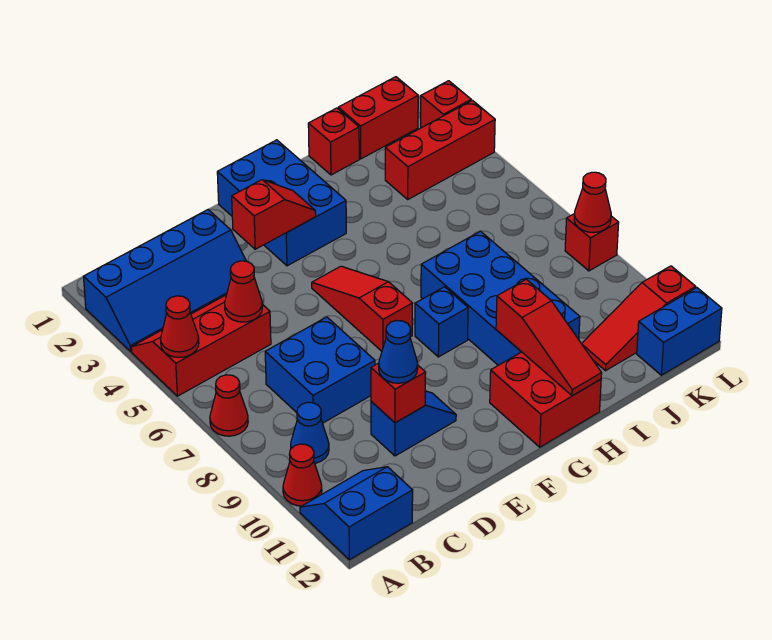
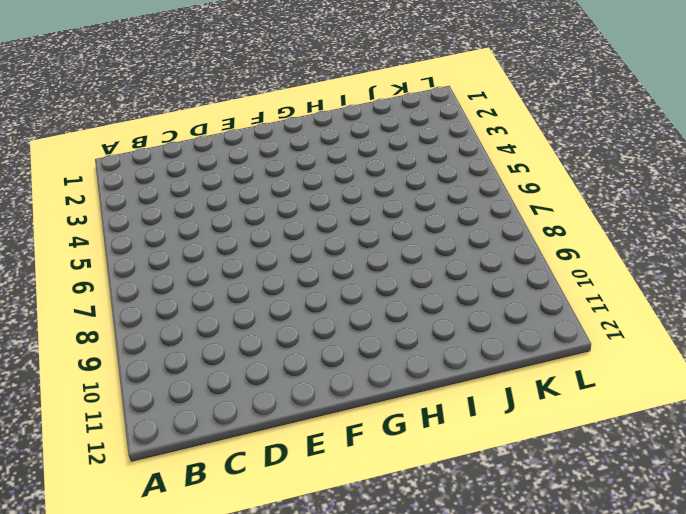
none -> blue 2x4 slope [84,210,246,351]
none -> red 2x3 slope [131,295,271,396]
none -> red 1x1 cone [210,375,248,436]

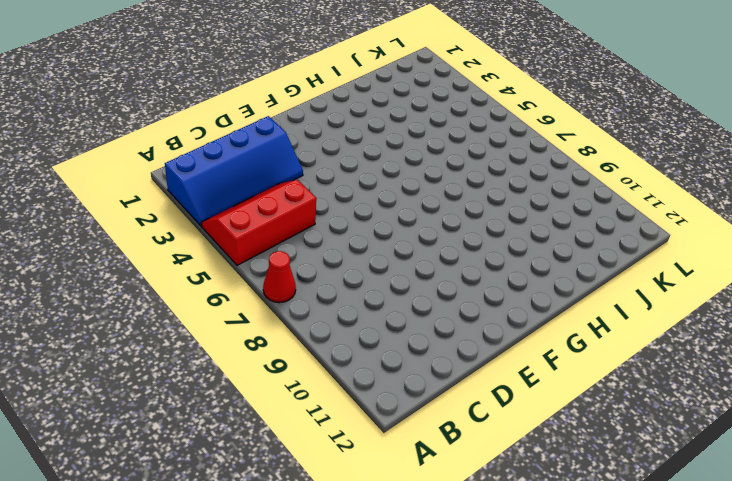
none -> red 1x1 cone [283,444,322,506]
none -> blue 2x2 slope [300,467,413,560]
none -> blue 1x1 cone [291,402,329,463]

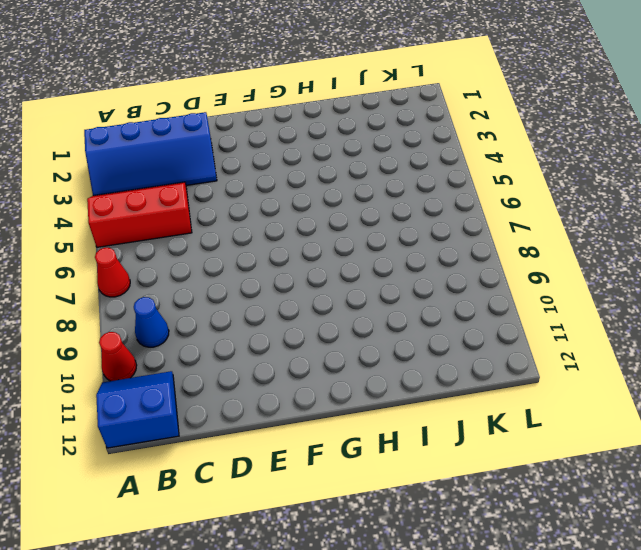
none -> blue 2x2 brick [265,317,375,423]
none -> blue 1x2 slope [371,391,456,456]
none -> blue 2x3 brick [217,140,346,266]

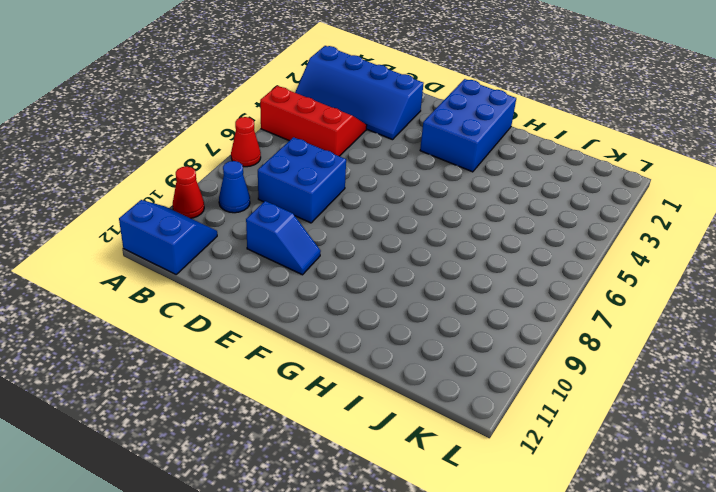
none -> red 1x3 slope [312,266,412,351]
none -> blue 1x1 brick [415,287,468,357]
none -> red 2x2 brick [490,352,601,447]

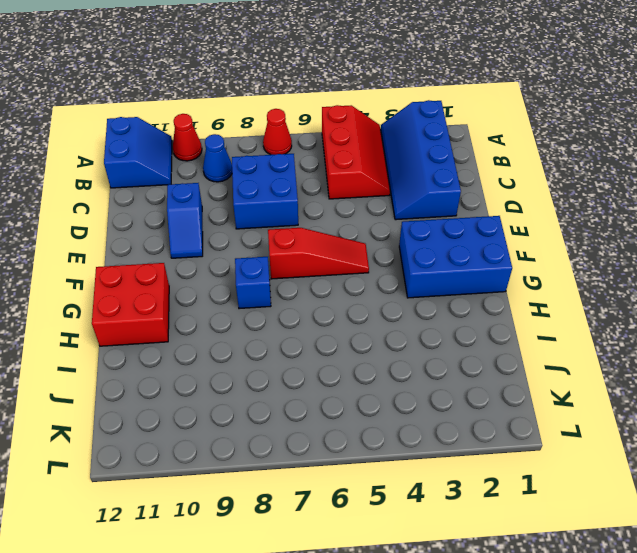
none -> blue 2x4 brick [421,231,580,365]
none -> red 1x1 brick [308,108,359,175]
none -> red 1x2 brick [338,77,418,159]

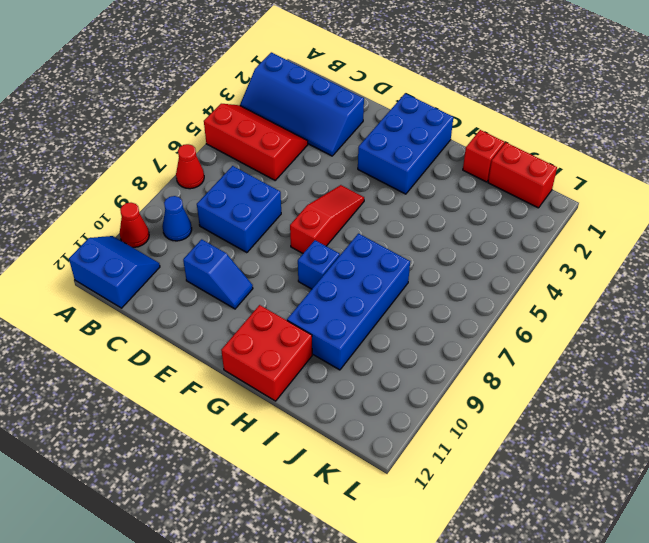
none -> red 1x3 brick [385,100,495,199]
none -> red 1x3 slope [582,266,696,371]
none -> blue 1x2 brick [637,288,722,375]

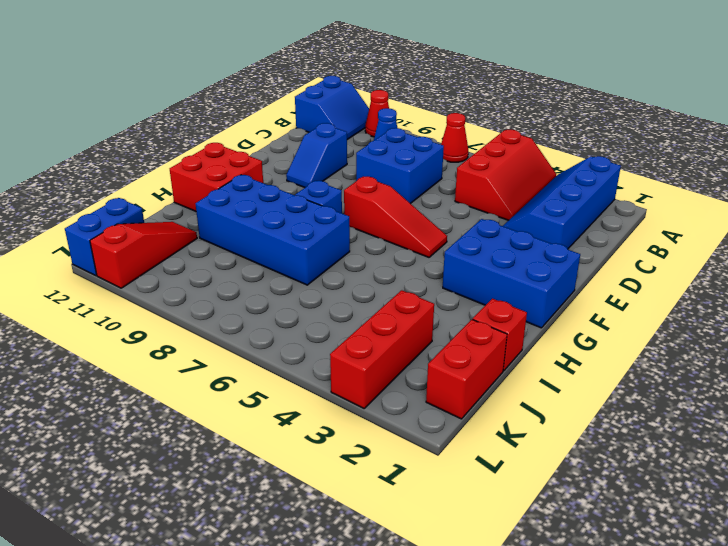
none -> red 1x1 brick [421,81,471,128]
none -> red 1x1 brick [565,214,619,271]
none -> red 1x1 cone [161,296,199,357]

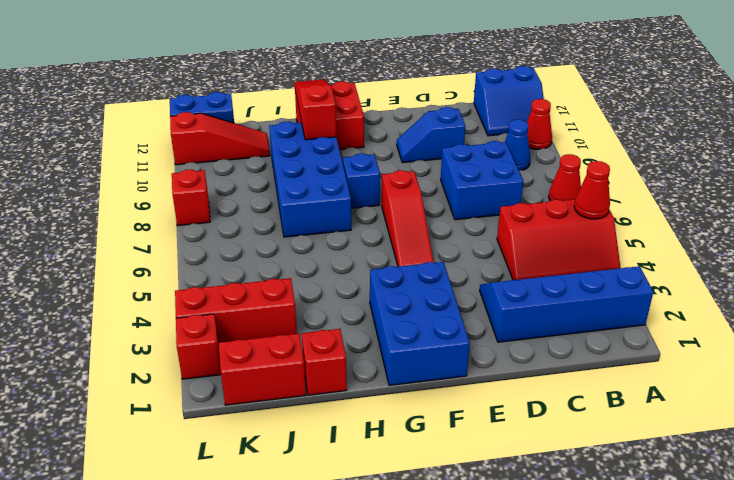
none -> red 1x1 cone [225,261,262,322]
none -> red 1x1 brick [371,363,426,423]
none -> red 1x2 slope [232,180,316,249]

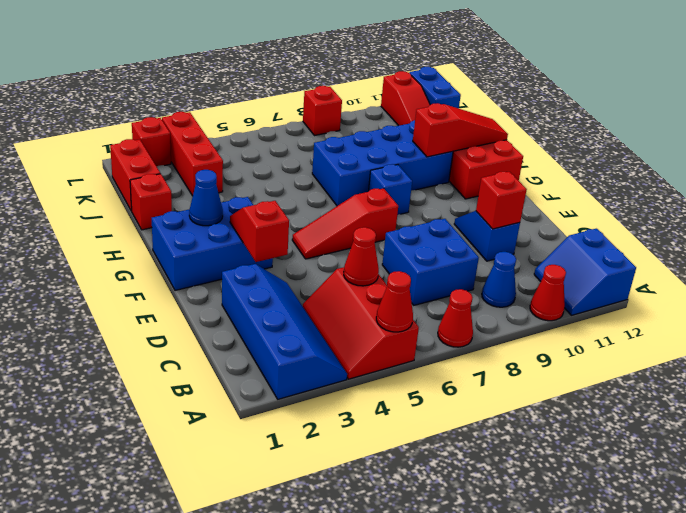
blue 1x1 cone [189,170,223,226] -> blue 1x1 cone moved to [379,320,418,383]
none -> red 1x1 cone [574,172,611,233]

